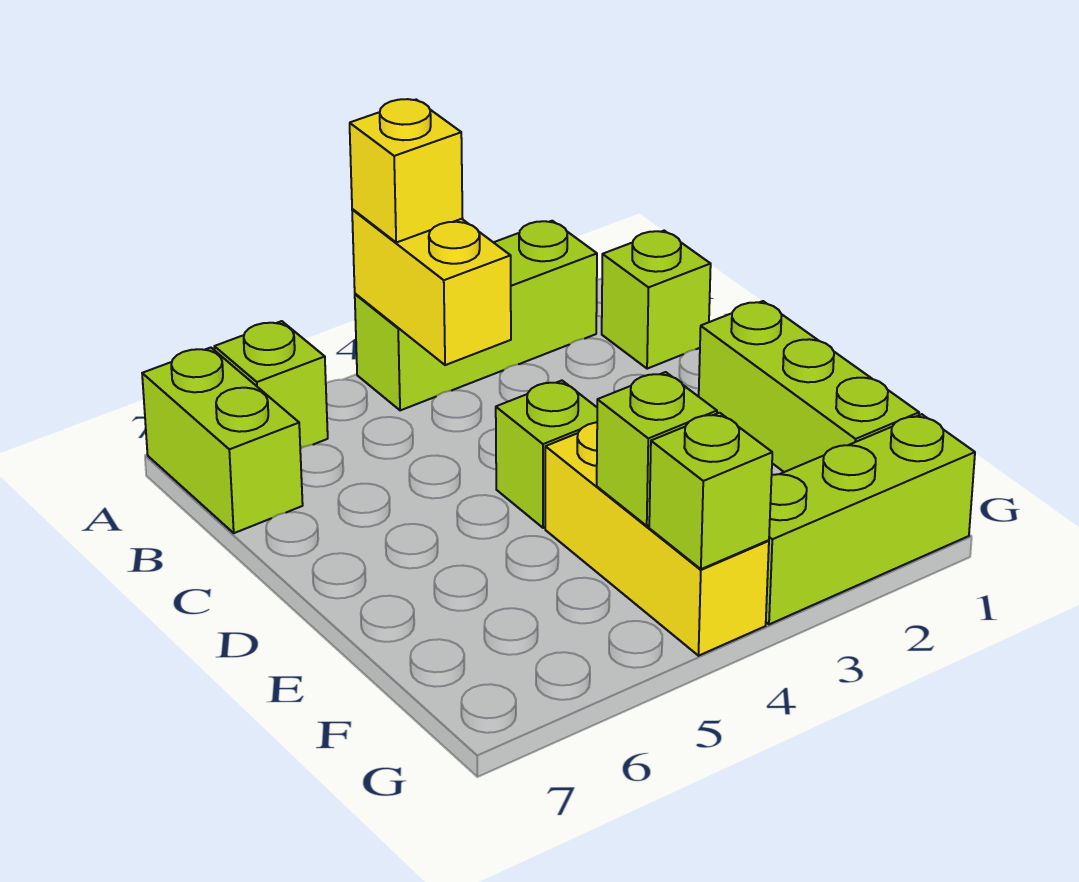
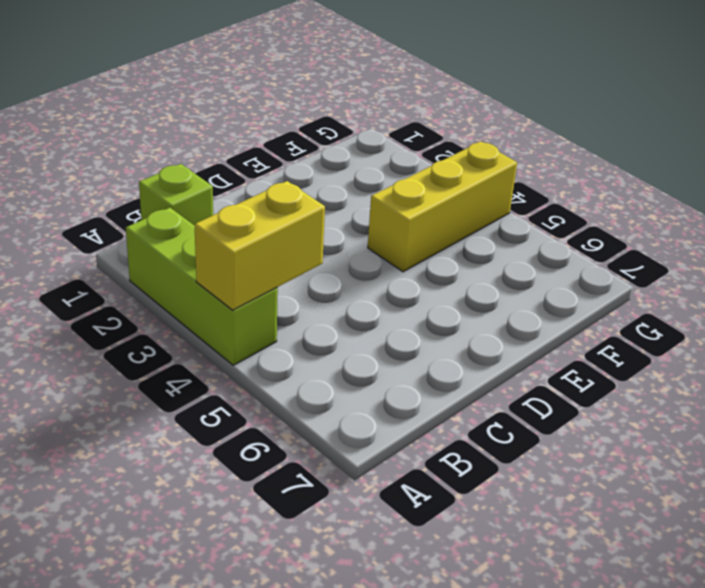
none -> lime 1x1 brick [214,321,328,449]
none -> lime 1x2 brick [142,348,303,533]
none -> lime 1x3 brick [699,301,919,472]

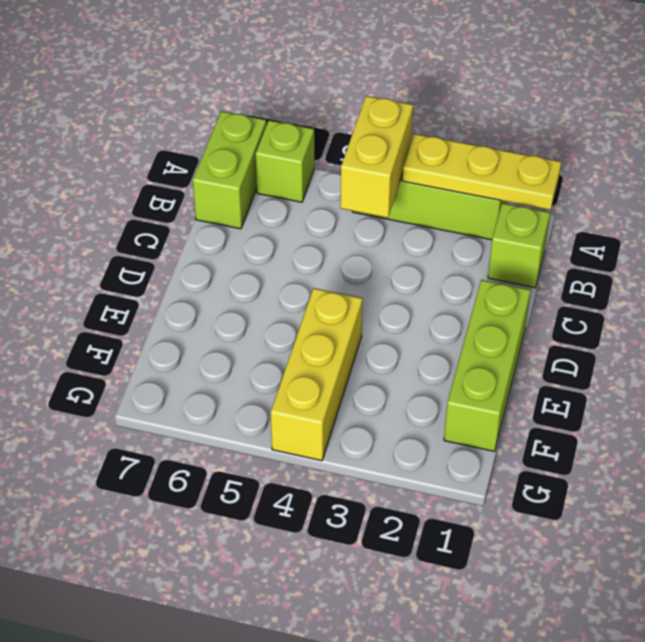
yellow 1x3 plate [403,134,561,210] -> none
none -> lime 1x1 brick [496,381,597,528]
none -> lime 1x3 brick [766,414,975,624]
none -> lime 1x1 brick [597,372,717,526]

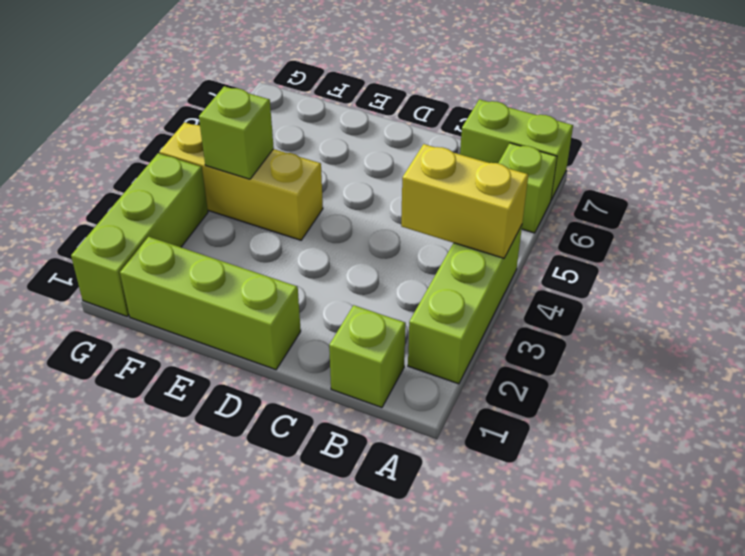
none -> lime 1x1 brick [496,381,597,528]
none -> lime 1x1 brick [649,413,772,569]
none -> yellow 1x1 brick [350,99,462,242]

